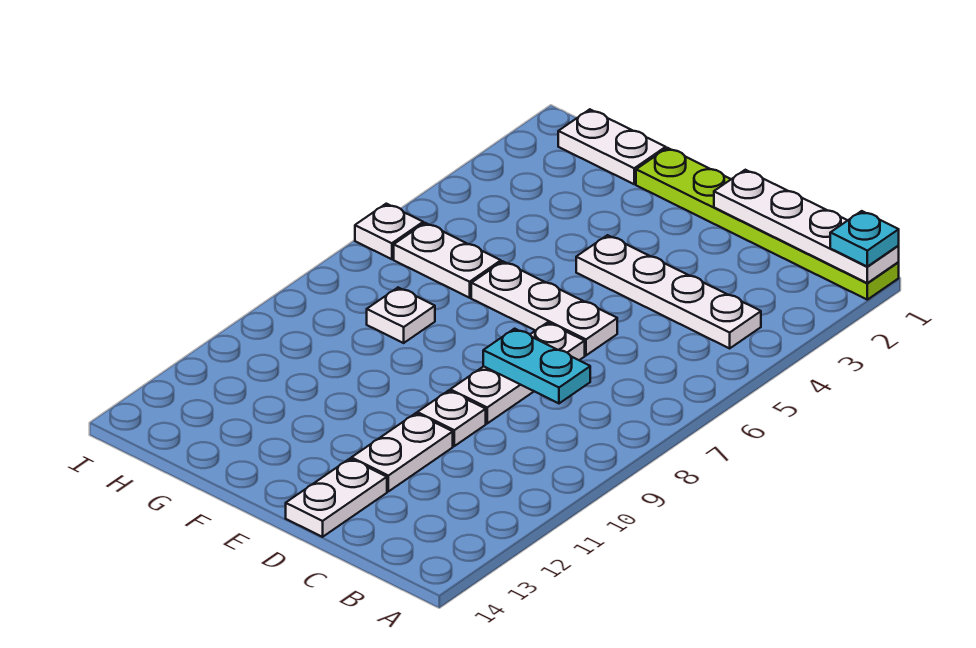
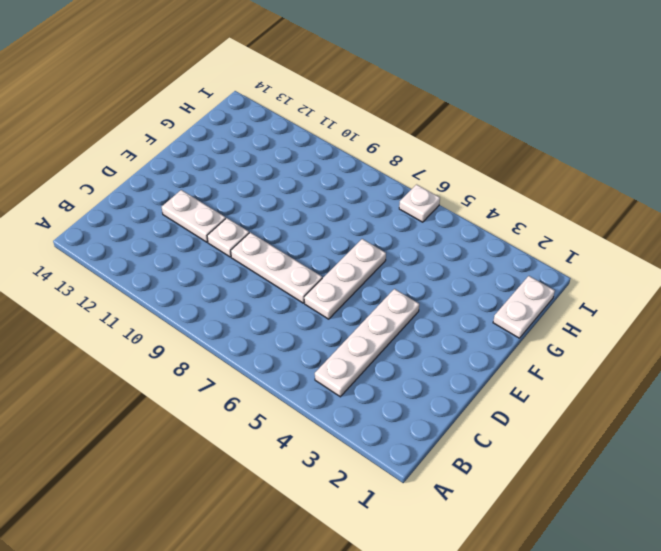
none -> lime 1x6 plate [636,148,899,300]
none -> white 1x2 plate [286,459,387,537]
none -> white 1x2 plate [394,223,501,298]

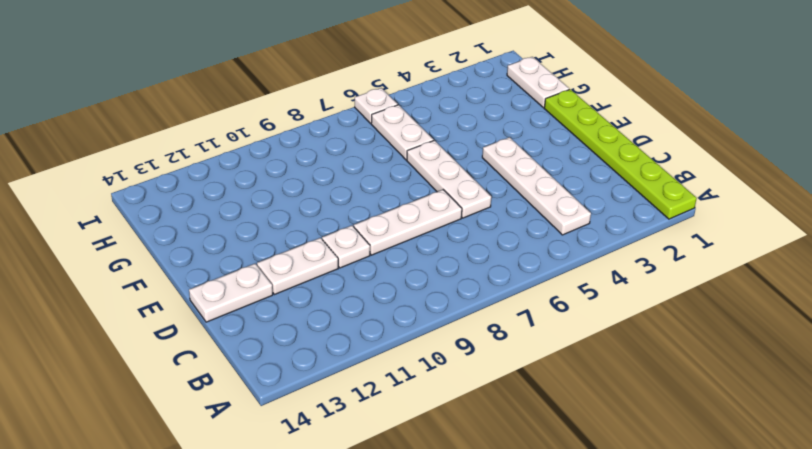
none -> white 1x1 plate [367,288,435,343]
none -> white 1x4 plate [714,170,899,283]
none -> cyan 1x2 plate [483,329,590,403]

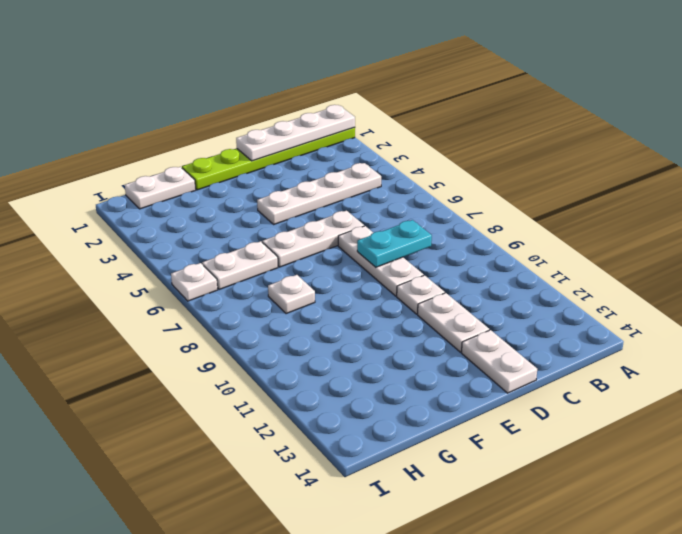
none -> cyan 1x1 plate [830,211,899,266]

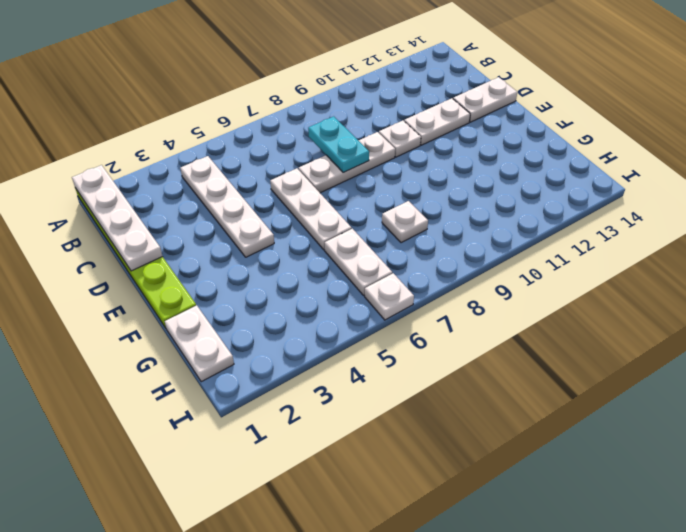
none -> cyan 1x1 plate [830,211,899,266]

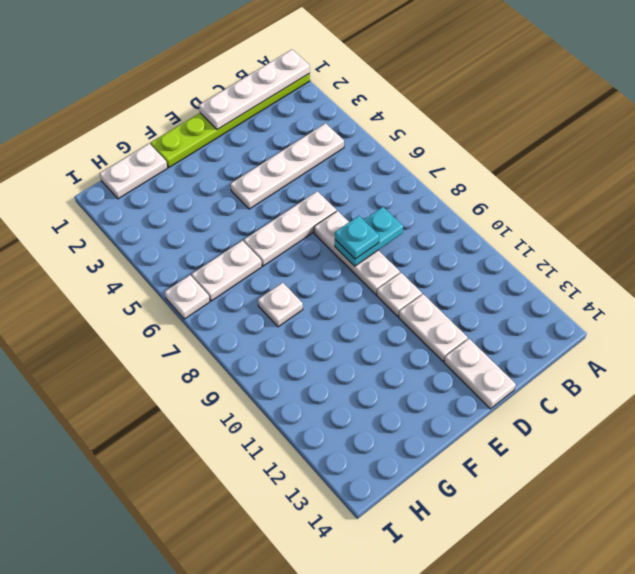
cyan 1x1 plate [335,216,379,259] -> cyan 1x1 plate moved to [830,211,899,266]

